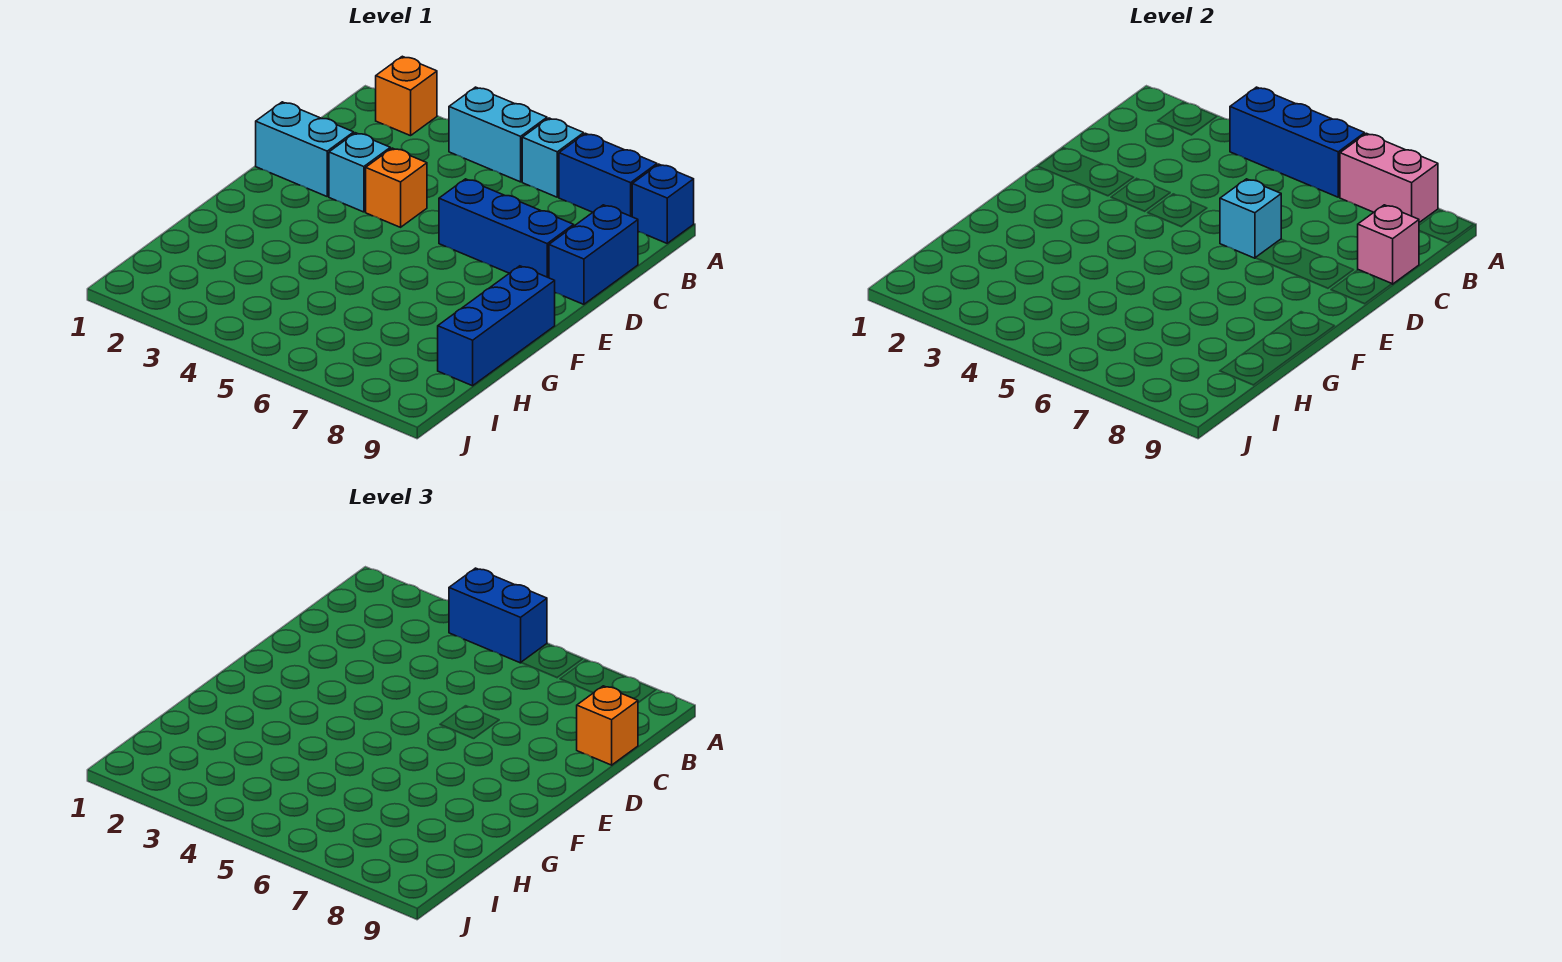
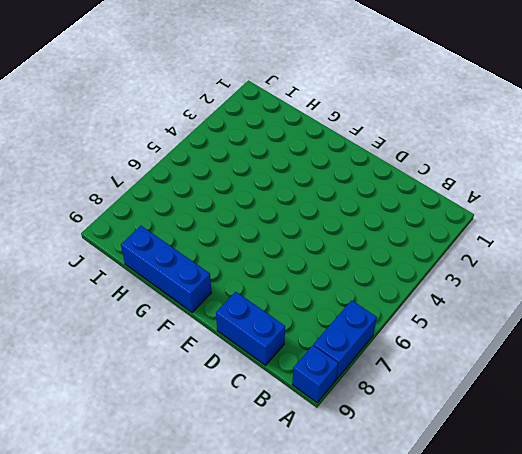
none -> orange 1x1 brick [376,56,437,136]
none -> cyan 1x2 brick [449,87,547,182]
none -> cyan 1x1 brick [522,118,584,197]

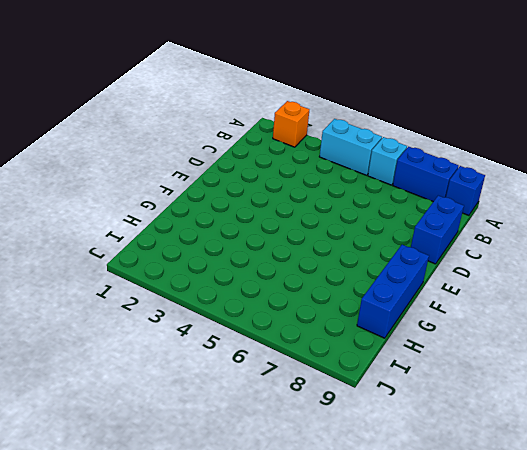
none -> cyan 1x2 brick [256,102,354,196]
none -> cyan 1x1 brick [329,133,390,212]
none -> orange 1x1 brick [366,148,427,227]

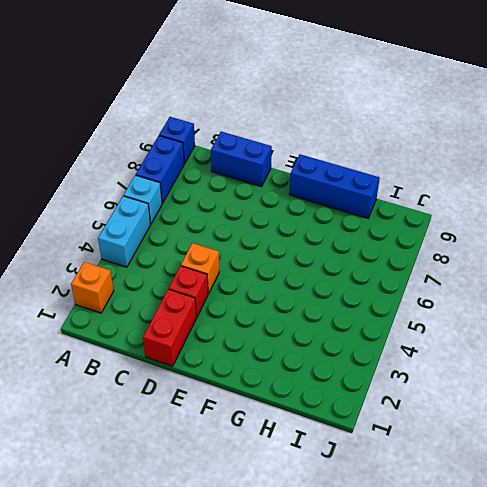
red 1x2 brick [143,289,197,366] -> cyan 1x2 brick [256,102,354,196]
red 1x1 brick [169,266,208,317] -> cyan 1x1 brick [329,133,390,212]
none -> blue 1x3 brick [439,179,574,278]
none -> blue 1x3 brick [1230,87,1365,197]
none -> pink 1x2 brick [1340,133,1438,222]

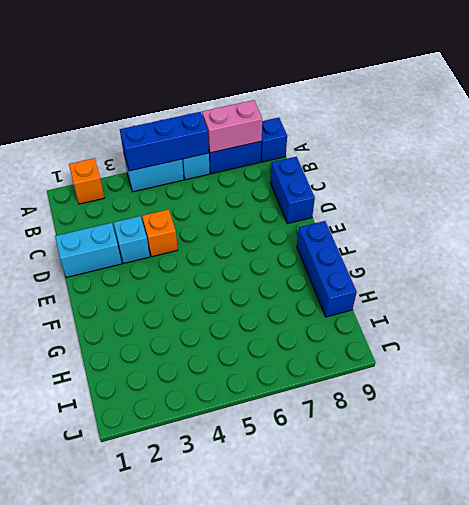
none -> blue 1x3 brick [439,179,574,278]
none -> pink 1x1 brick [1358,205,1419,284]
none -> cyan 1x1 brick [1220,179,1281,258]

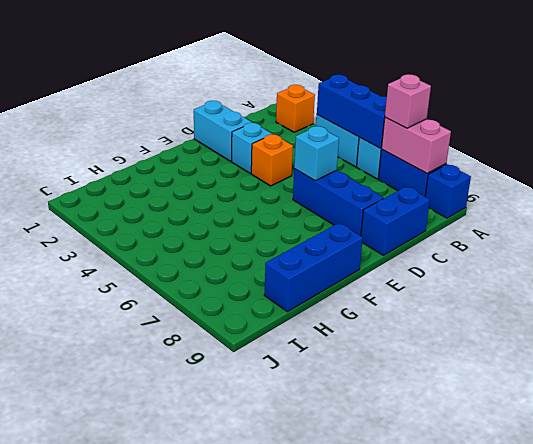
pink 1x1 brick [385,74,431,128] -> pink 1x1 brick moved to [1358,205,1419,284]
none -> blue 1x2 brick [449,568,547,663]
none -> orange 1x1 brick [577,686,638,765]

